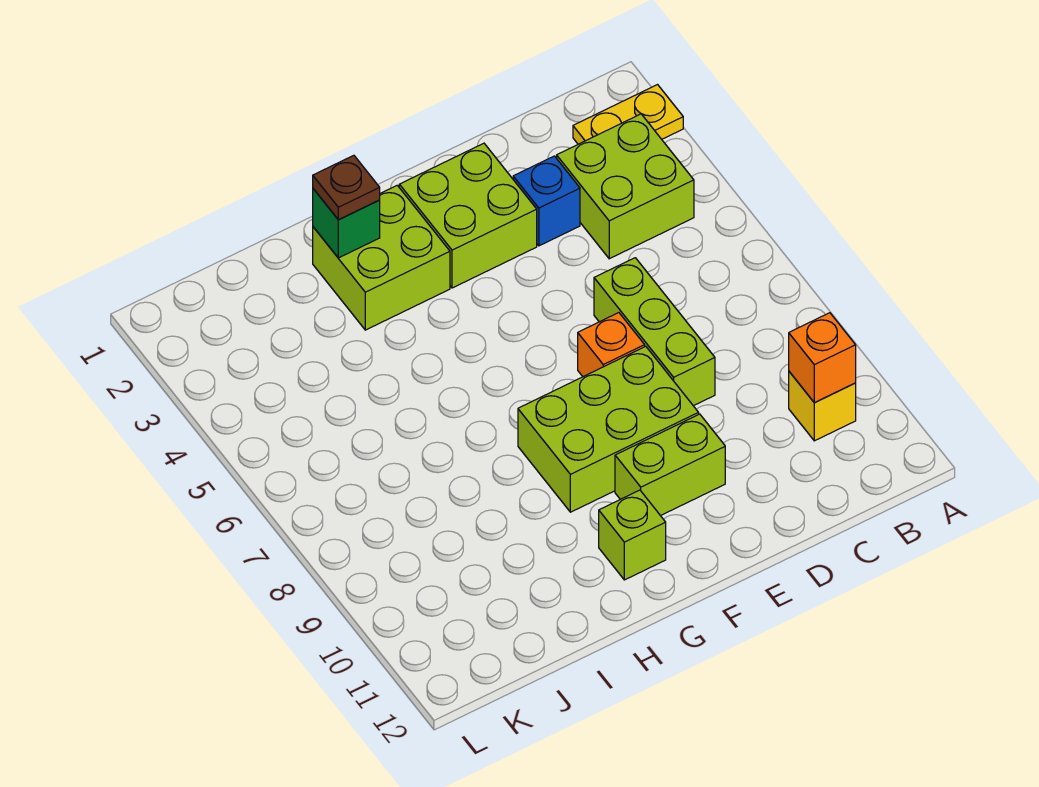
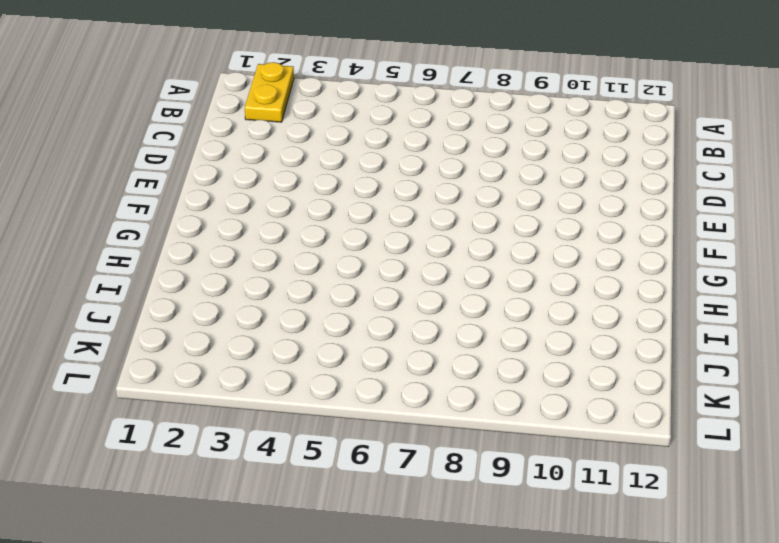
none -> lime 2x2 brick [557,114,694,259]
none -> yellow 1x1 brick [789,372,856,441]
none -> blue 1x1 brick [513,156,580,246]

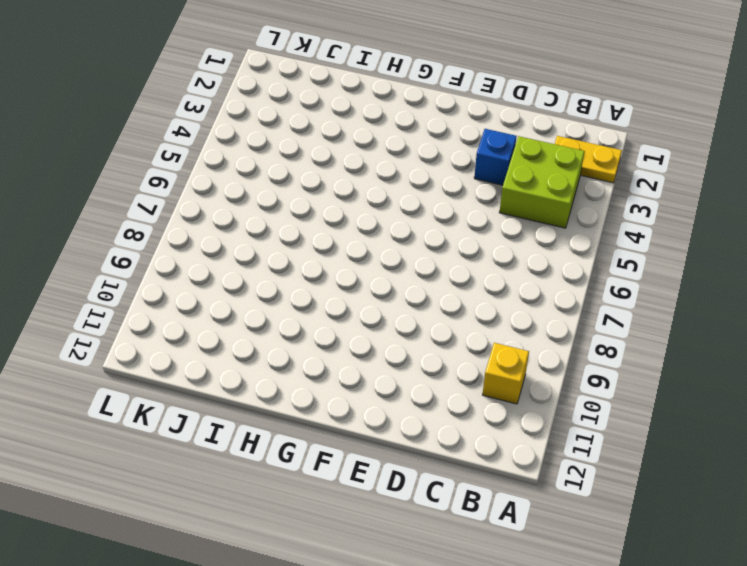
none -> lime 1x3 brick [594,258,715,406]
none -> lime 2x2 brick [399,143,537,288]
none -> orange 1x1 brick [578,313,645,377]

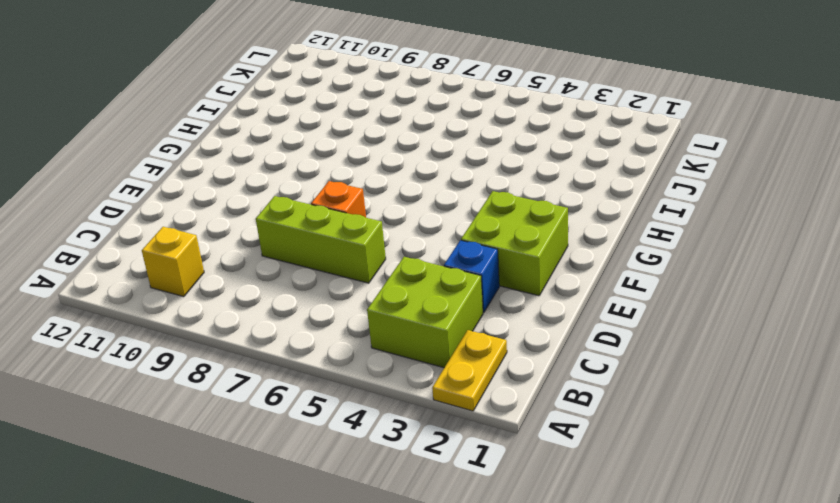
none -> lime 2x3 brick [518,346,699,512]
none -> lime 1x2 brick [615,414,725,516]
none -> lime 2x2 brick [313,185,450,330]

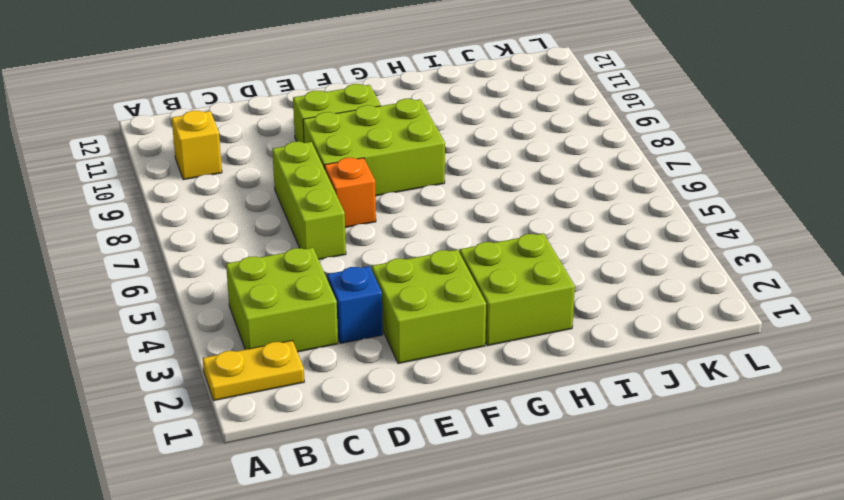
none -> lime 1x1 brick [599,490,666,580]
none -> orange 1x1 brick [789,313,856,402]
none -> green 1x1 brick [313,189,380,258]

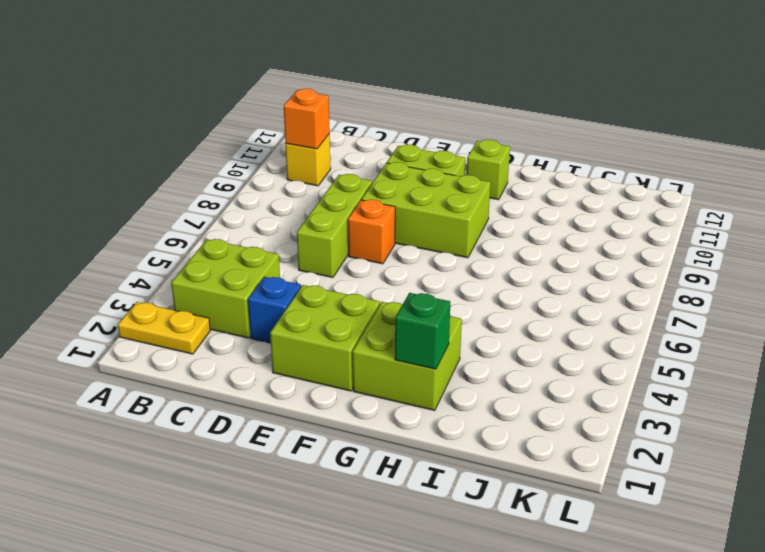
none -> brown 1x1 plate [313,155,380,220]

